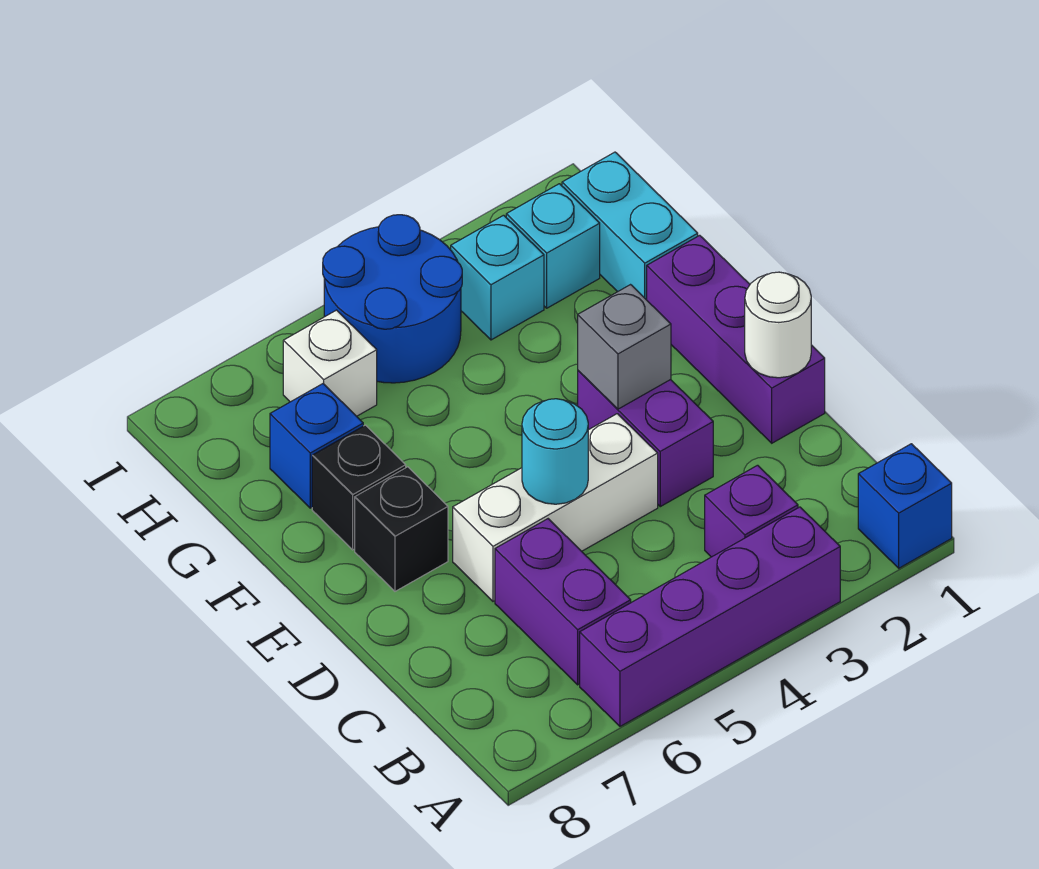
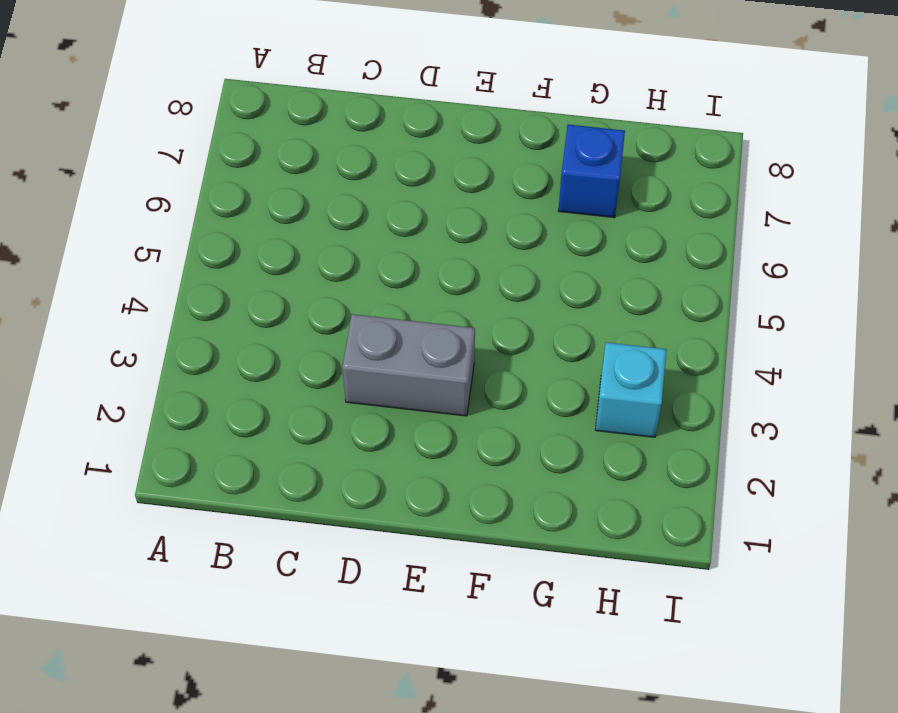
grey 1x2 brick [343,314,475,416] -> purple 1x2 brick [578,371,713,507]
none -> blue 1x1 brick [858,444,952,568]
none -> purple 1x4 brick [580,507,840,726]
none -> purple 1x1 brick [705,465,798,557]

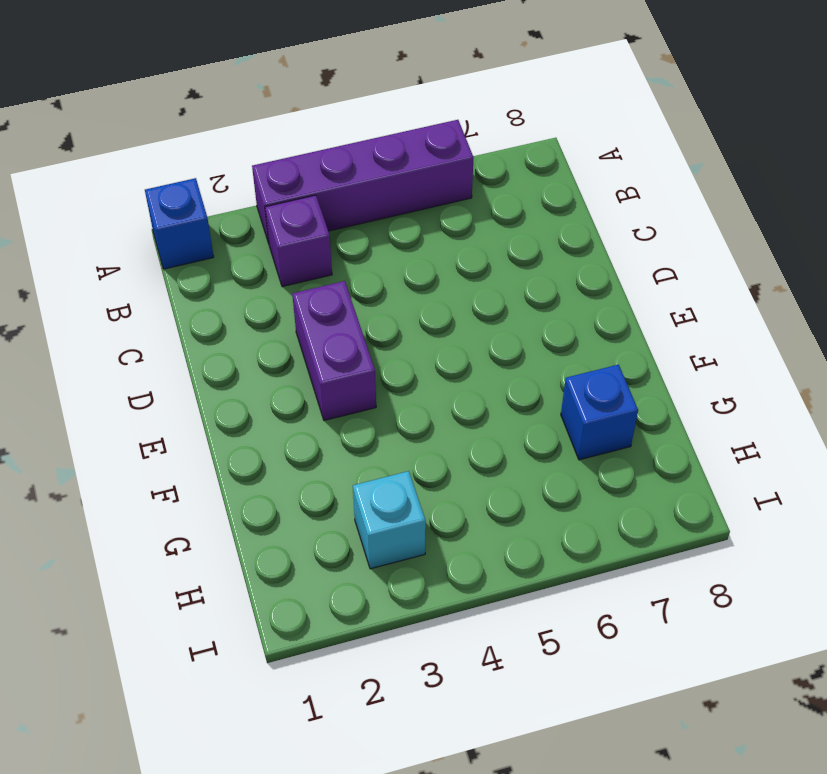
none -> purple 1x2 brick [495,519,631,685]
none -> purple 1x3 brick [647,235,825,443]
none -> white 1x3 brick [453,414,658,601]

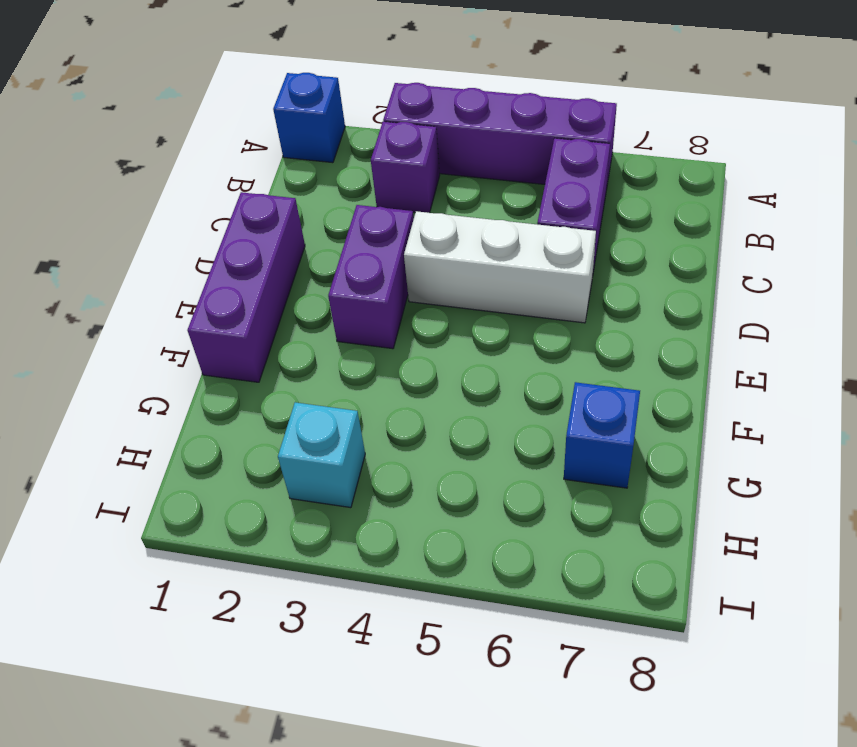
none -> black 1x1 brick [355,467,448,591]
none -> black 1x1 brick [312,425,406,550]
none -> cyan 1x2 brick [562,152,698,300]

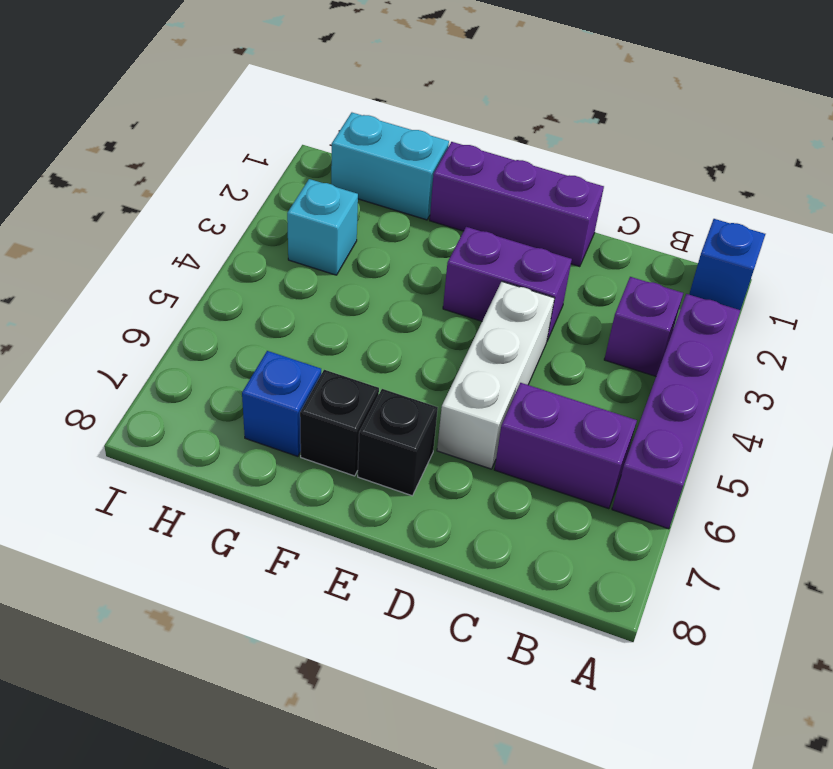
none -> cyan 1x1 brick [506,184,600,308]
none -> blue 2x2 round brick [323,215,462,383]
none -> white 1x1 brick [283,310,377,416]

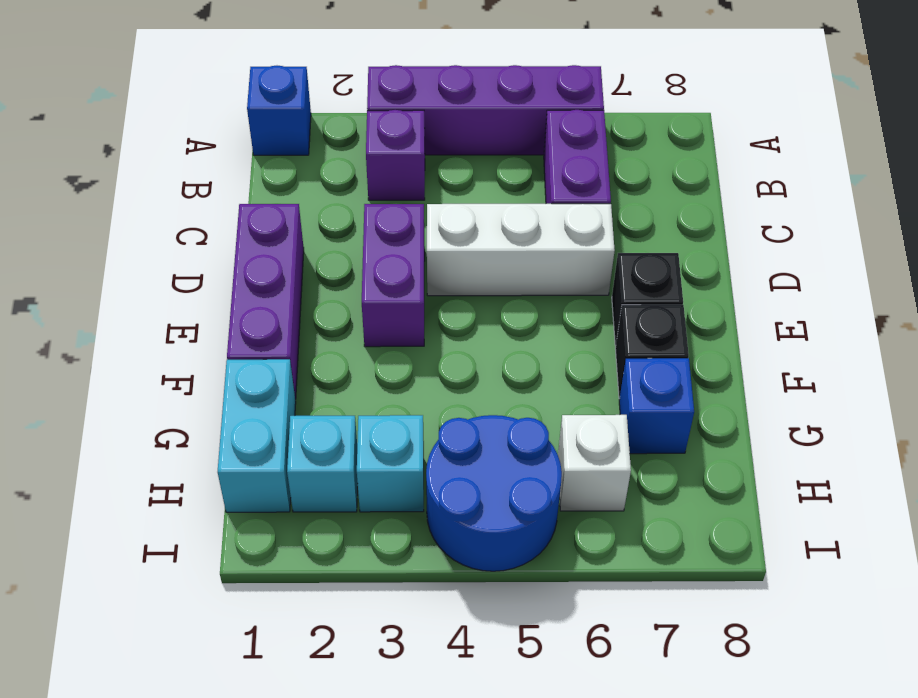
none -> white 1x1 round brick [745,272,811,378]
none -> cyan 1x1 round brick [522,399,588,504]
none -> grey 1x1 brick [578,285,671,409]

